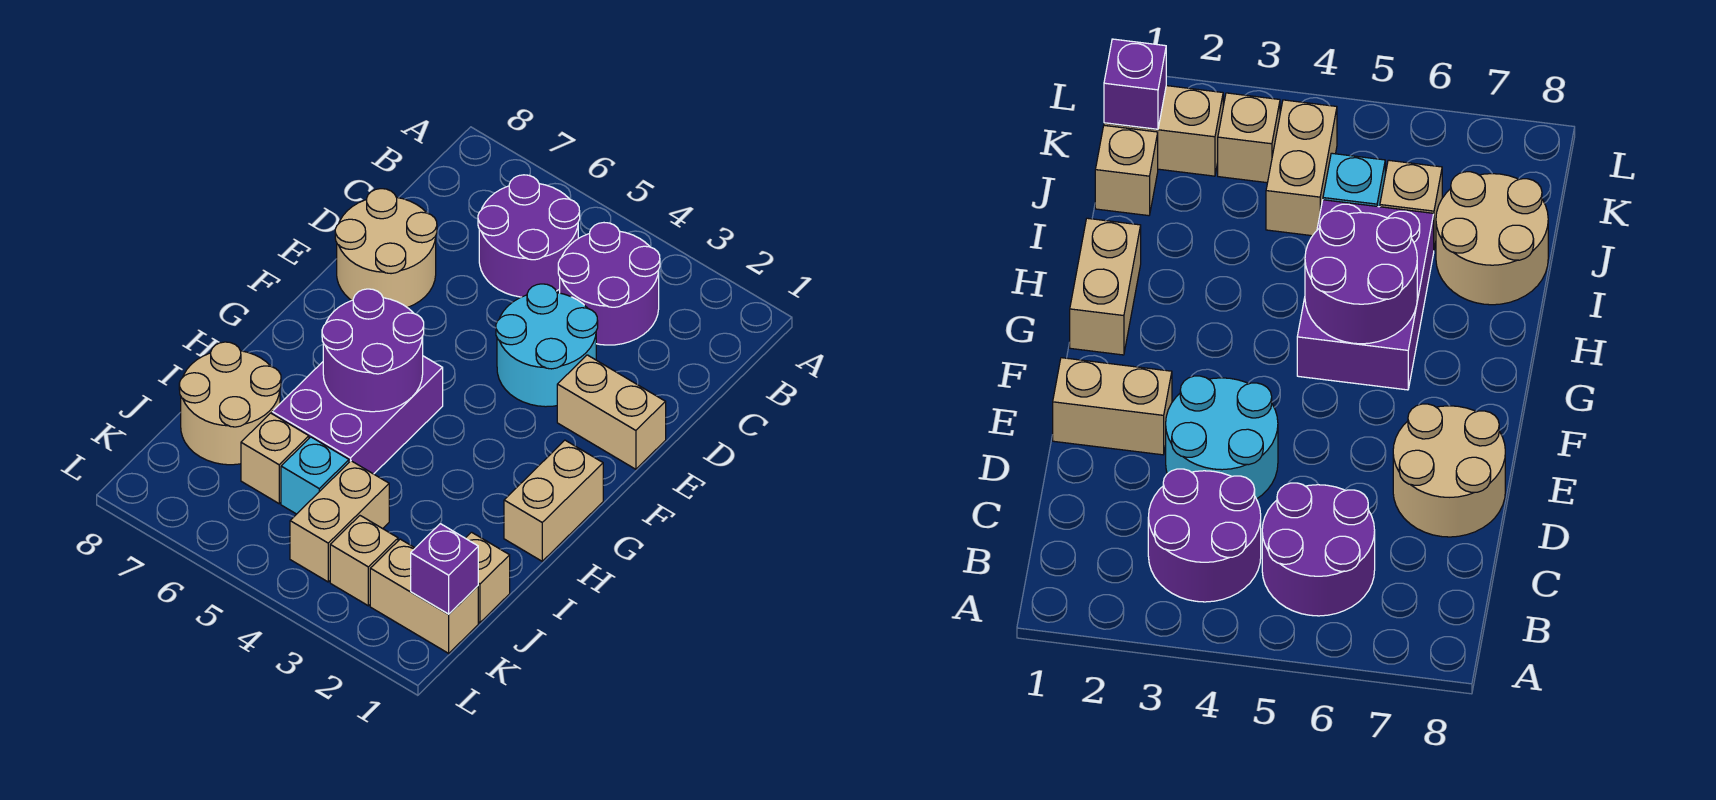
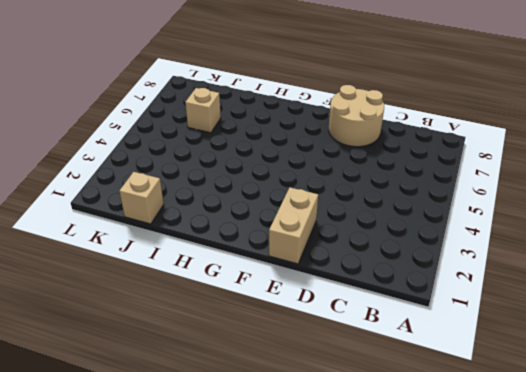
none -> purple 2x2 round brick [558,223,660,345]
none -> purple 2x2 round brick [478,175,580,297]
none -> cyan 2x2 round brick [496,284,598,407]

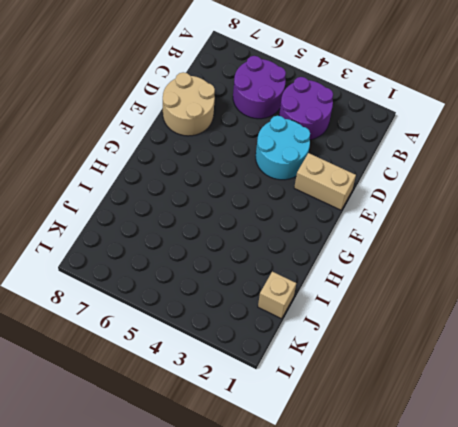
none -> tan 1x2 brick [504,440,603,561]
none -> purple 2x3 brick [272,356,443,474]
none -> tan 2x2 round brick [179,342,281,465]

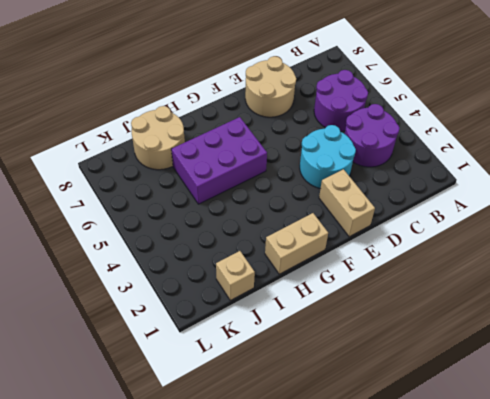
none -> tan 1x2 brick [290,461,389,582]
none -> cyan 1x1 brick [281,437,349,514]
none -> tan 1x1 brick [241,413,309,504]

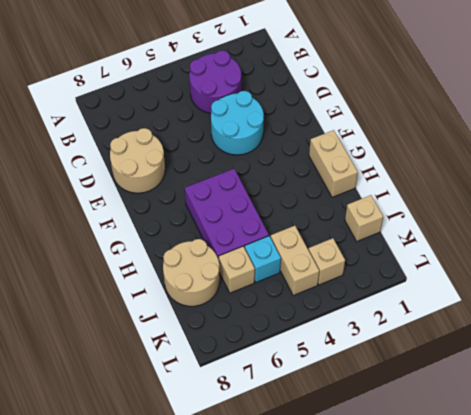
none -> purple 2x2 round brick [478,175,580,297]
none -> tan 1x2 brick [557,355,666,469]
none -> tan 1x2 brick [370,539,478,653]

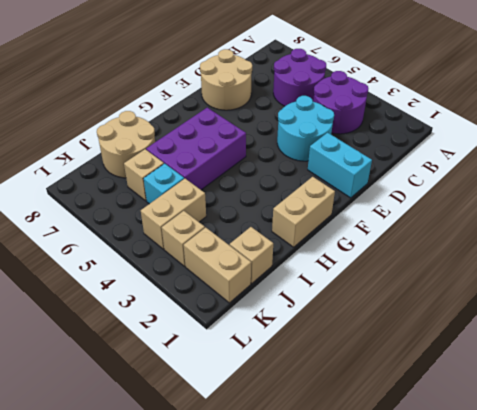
cyan 1x2 brick [308,133,372,198] -> tan 1x2 brick [557,355,666,469]
none -> purple 2x2 round brick [322,289,424,412]
none -> purple 1x1 brick [411,524,478,614]

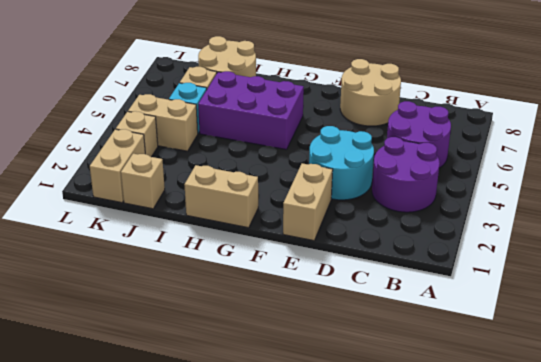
none -> purple 2x2 round brick [322,289,424,412]
none -> purple 1x1 brick [411,524,478,614]

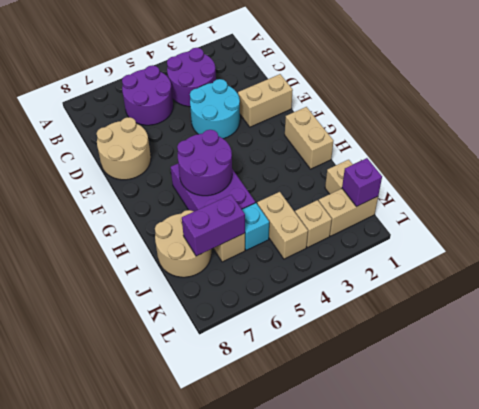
purple 1x2 brick [182,195,245,256] -> none

